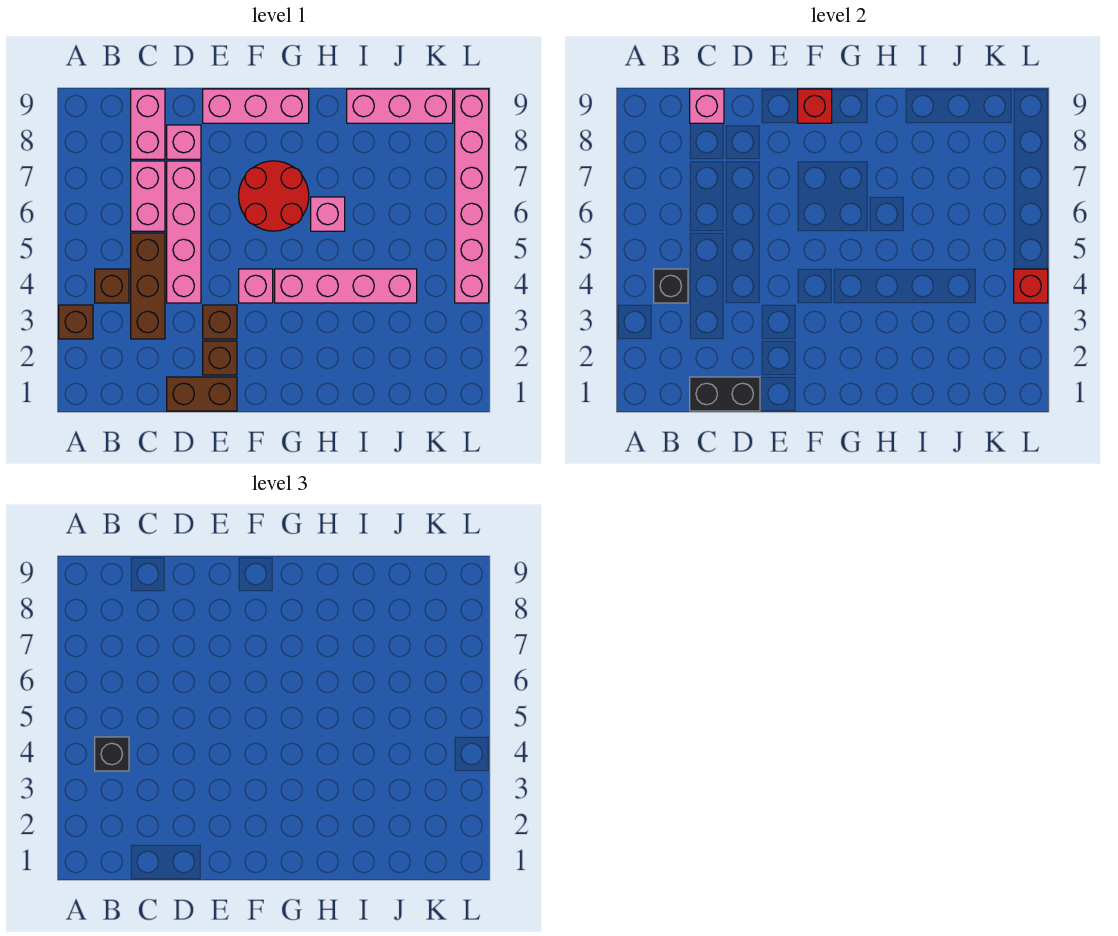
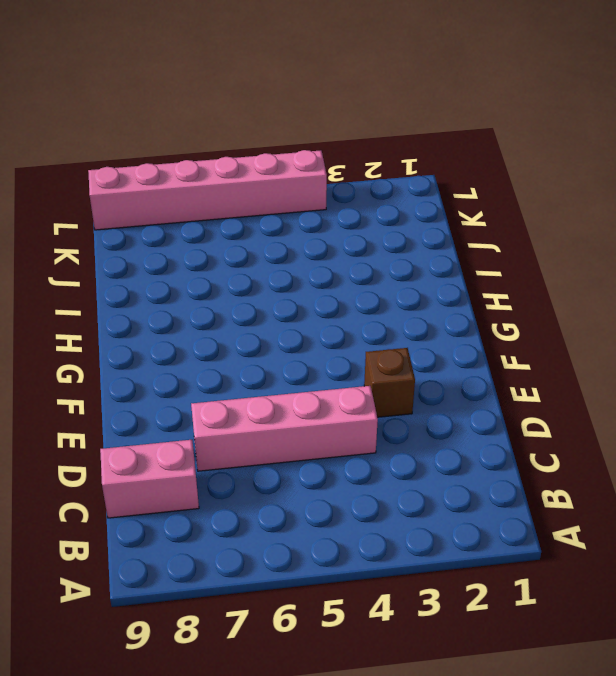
none -> brown 1x1 brick [59,305,93,339]
none -> brown 1x1 brick [95,269,129,303]
none -> brown 1x3 brick [131,233,165,339]

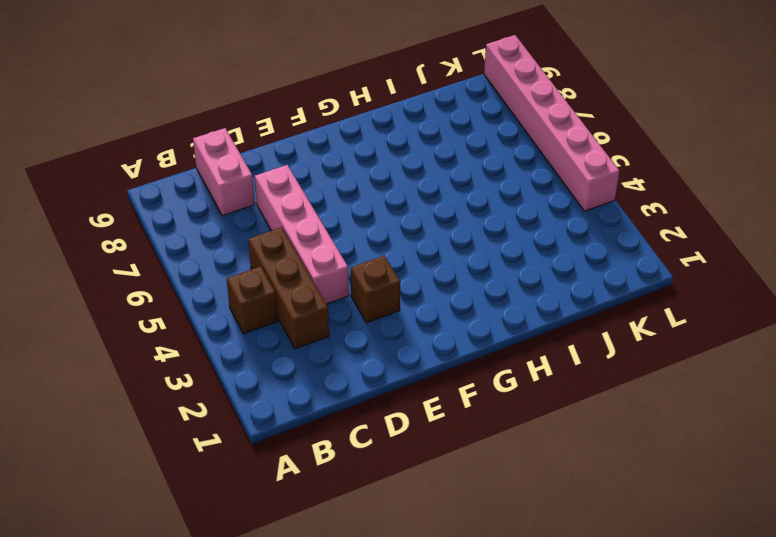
none -> brown 1x1 brick [59,305,93,339]
none -> pink 1x2 brick [131,161,165,231]
none -> brown 1x2 brick [167,377,237,411]

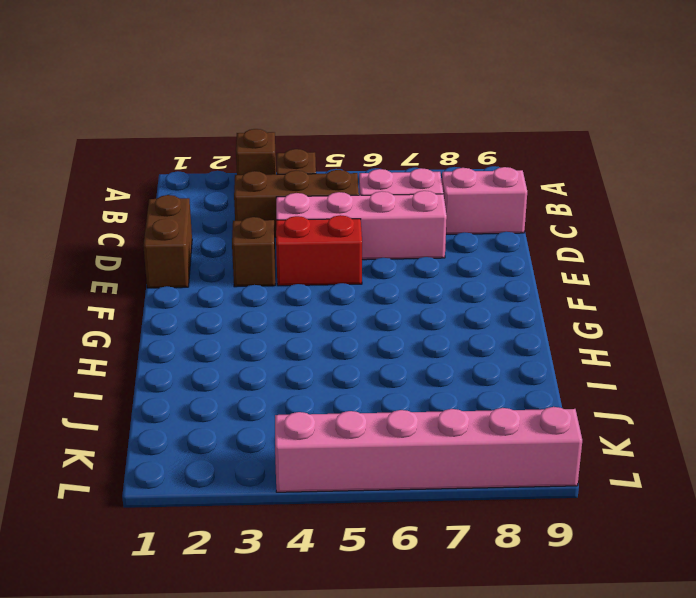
red 1x2 brick [276,215,362,286] -> none
none -> pink 1x1 brick [167,125,201,159]
none -> brown 1x1 brick [203,341,237,375]
none -> pink 1x3 brick [203,89,309,123]

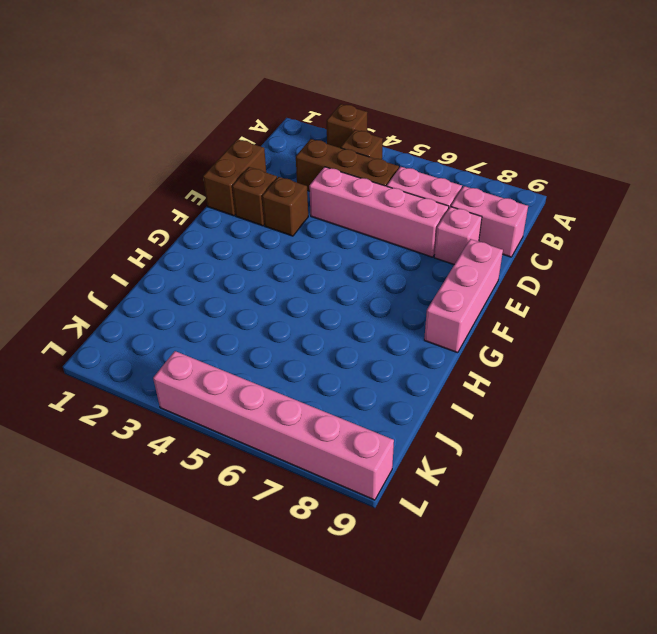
none -> pink 1x1 brick [239,269,273,303]
none -> red 2x2 round brick [239,161,309,231]
none -> pink 1x4 brick [275,269,417,303]

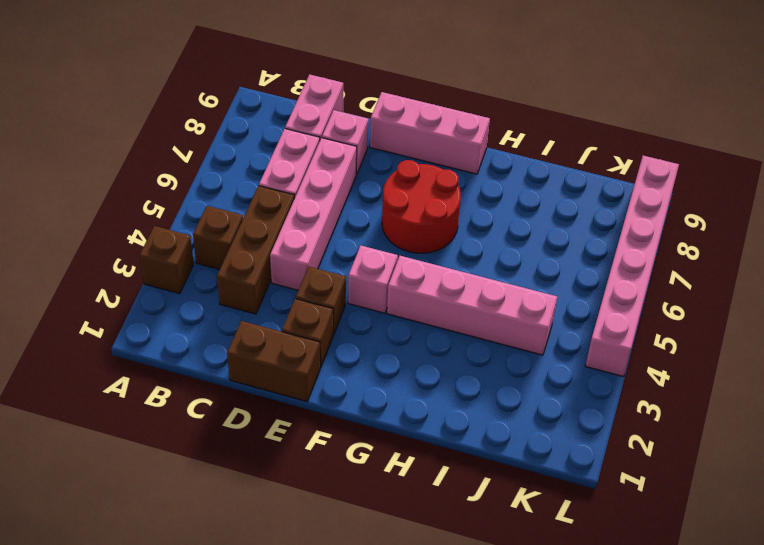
none -> pink 1x1 brick [311,197,345,231]
none -> pink 1x3 brick [347,89,453,123]
none -> black 1x1 brick [654,269,688,303]

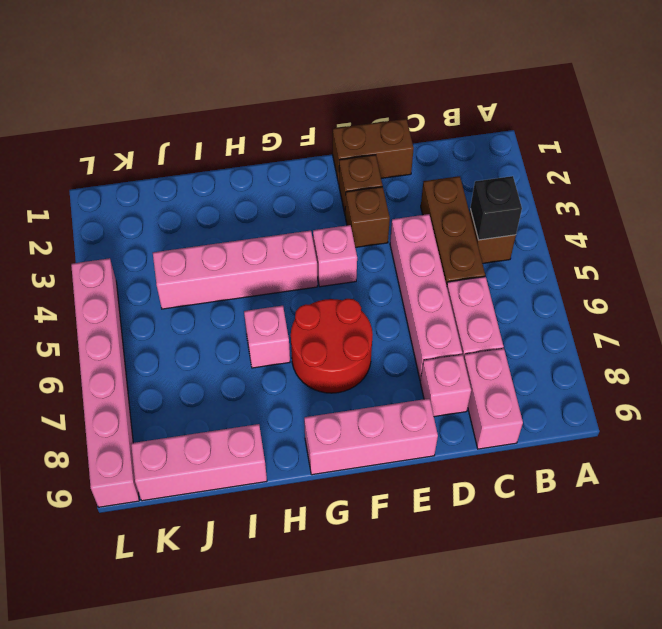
none -> brown 1x1 brick [59,305,93,339]
none -> black 1x2 brick [690,377,760,411]
none -> pink 1x1 brick [690,89,724,123]

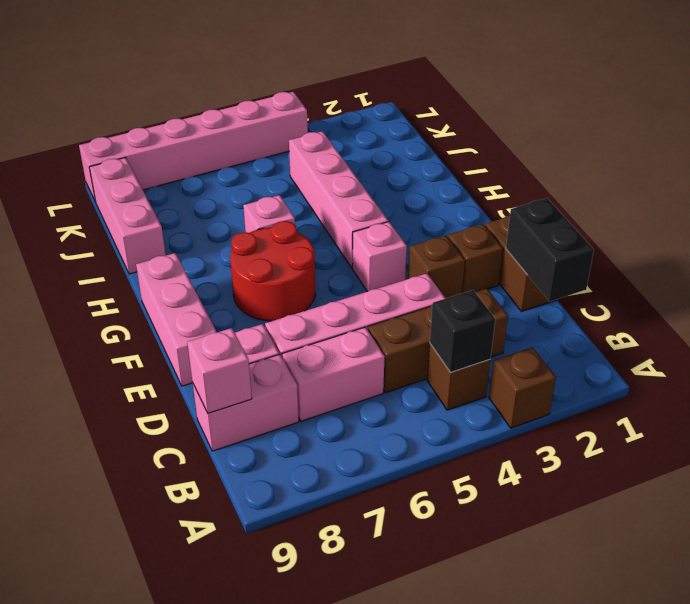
none -> red 1x1 brick [798,89,832,123]
none -> red 1x1 brick [1014,269,1048,303]
none -> black 1x1 brick [95,737,129,771]

